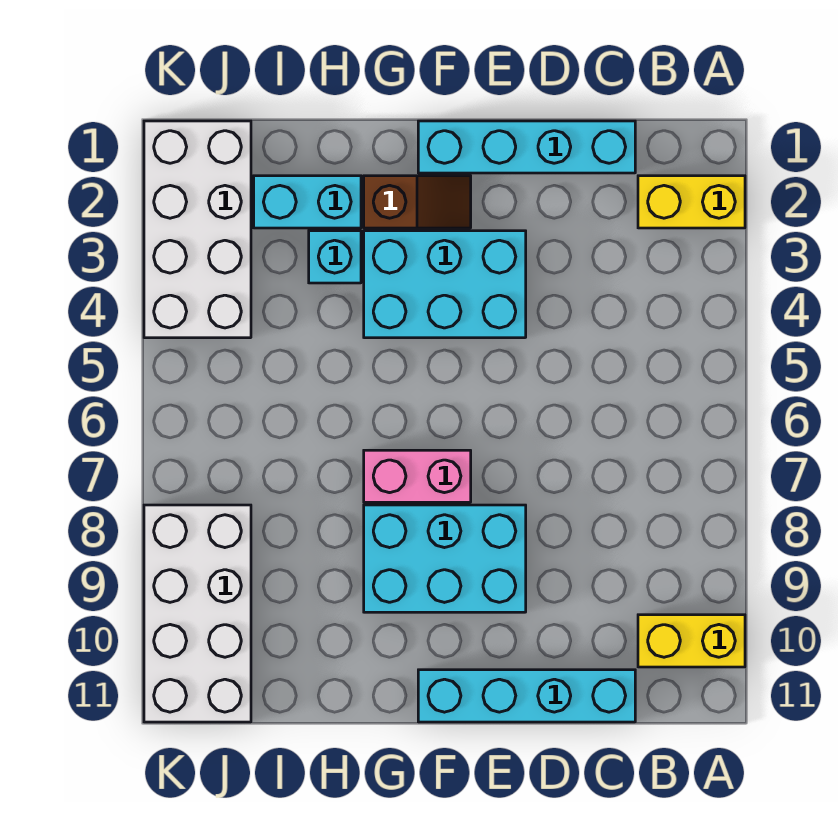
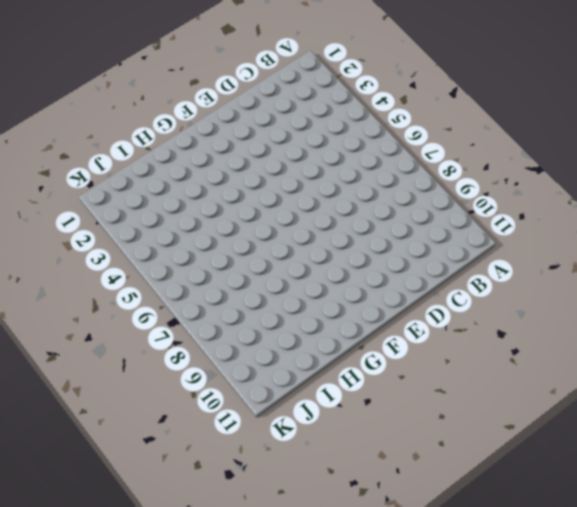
none -> yellow 1x2 brick [638,176,745,228]
none -> yellow 1x2 brick [638,615,745,667]
none -> cyan 1x4 brick [418,121,635,173]

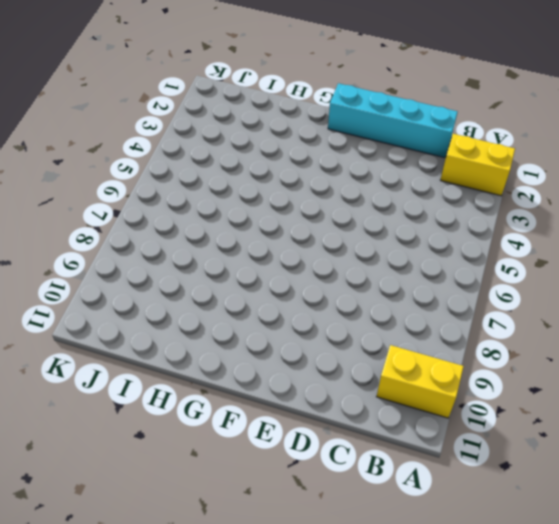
none -> cyan 1x4 brick [418,670,635,722]
none -> cyan 2x3 brick [364,231,526,338]
none -> cyan 2x3 brick [364,505,526,612]

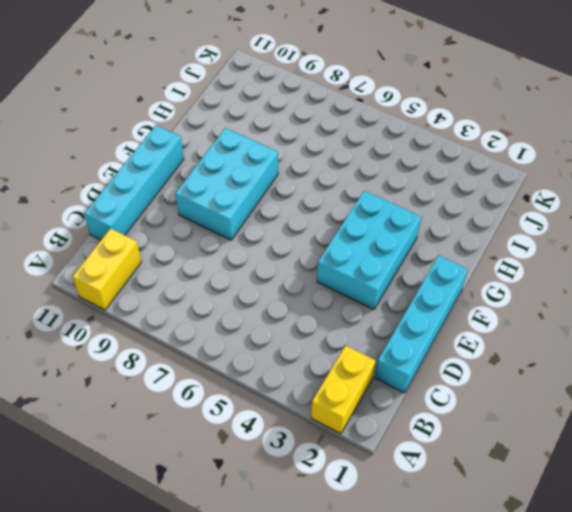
none -> brown 1x2 slope [364,176,471,228]
none -> pink 1x2 brick [364,450,471,502]
none -> cyan 1x2 brick [254,176,361,228]

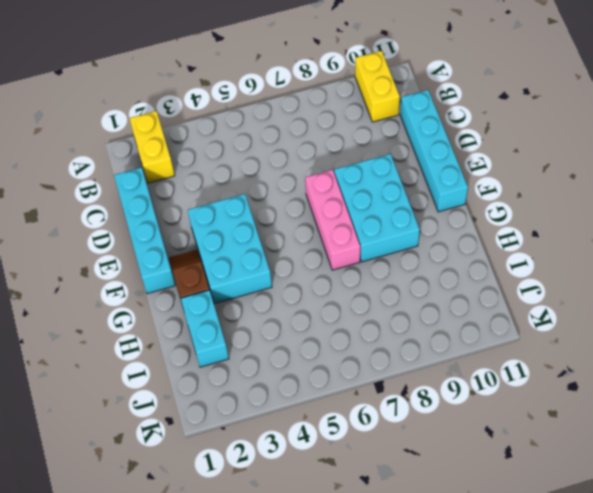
pink 1x3 brick [305,170,360,270] -> pink 1x2 brick [364,450,471,502]
none -> cyan 1x1 brick [309,231,361,283]
none -> white 2x4 brick [144,121,251,338]
none -> white 2x4 brick [144,505,251,722]

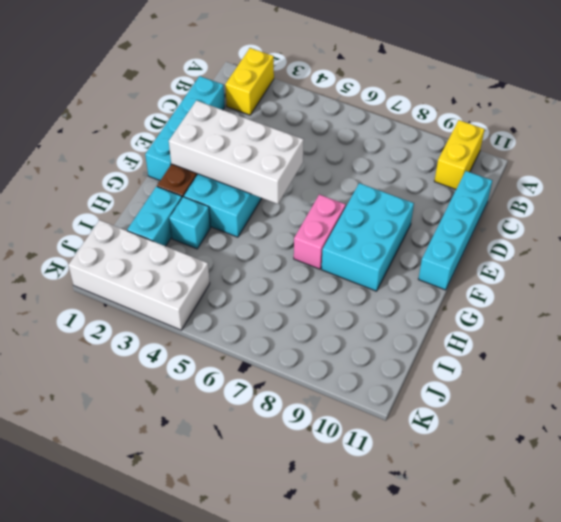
white 2x4 brick [169,101,304,204] -> white 2x4 brick moved to [144,505,251,722]

